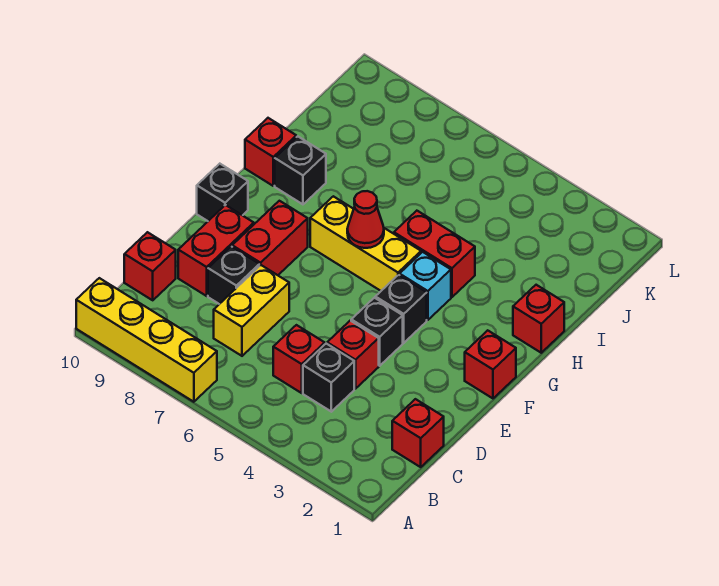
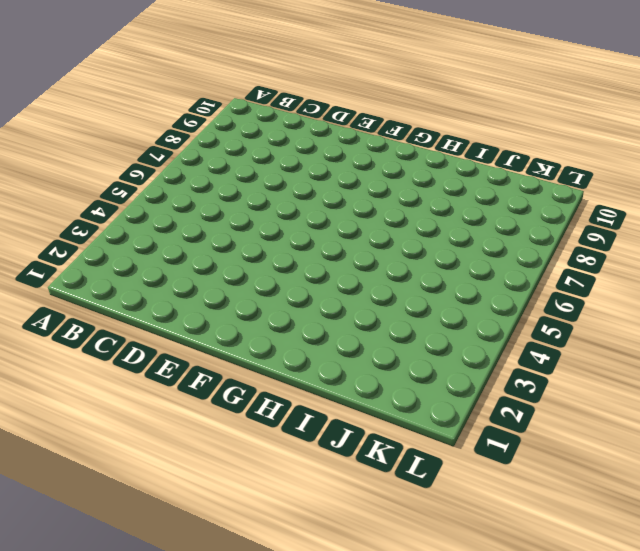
none -> yellow 1x4 brick [76,278,217,402]
none -> red 1x1 brick [392,399,444,467]
none -> black 1x1 brick [303,344,354,412]

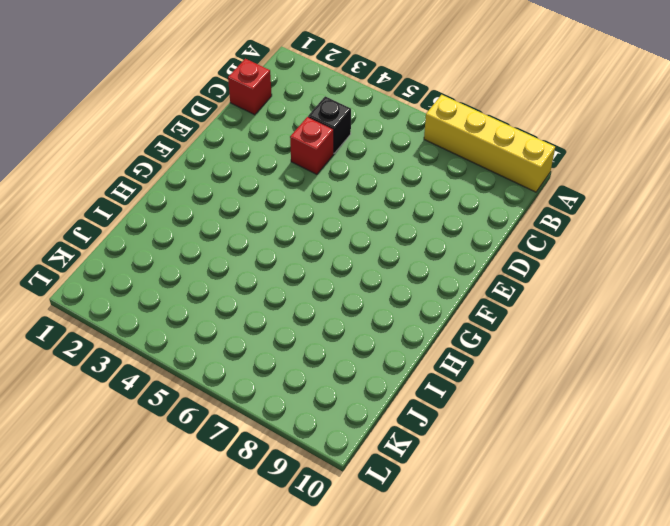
none -> red 1x1 brick [273,325,325,393]
none -> yellow 1x2 brick [214,265,289,356]
none -> red 1x1 brick [124,232,176,300]

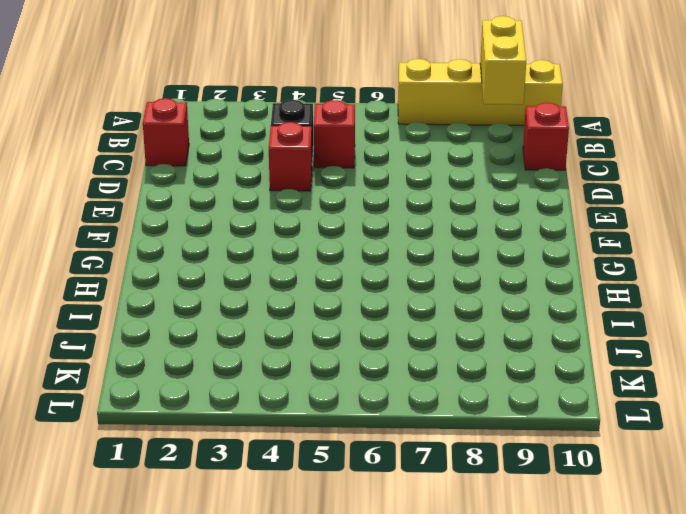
yellow 1x2 brick [480,16,526,105] -> yellow 1x2 brick moved to [214,265,289,356]
none -> black 1x1 brick [208,247,259,304]
none -> red 1x2 brick [178,205,254,296]
none -> black 1x1 brick [351,298,403,366]

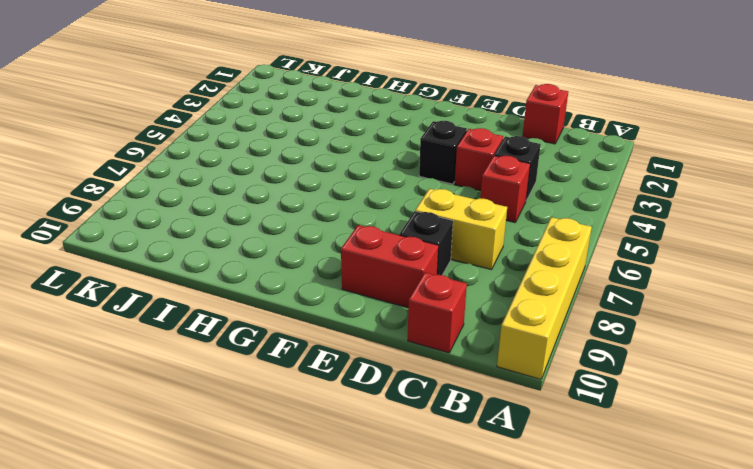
none -> red 1x2 brick [232,201,308,275]
none -> red 1x1 brick [465,330,516,398]
none -> black 1x1 brick [375,275,427,343]

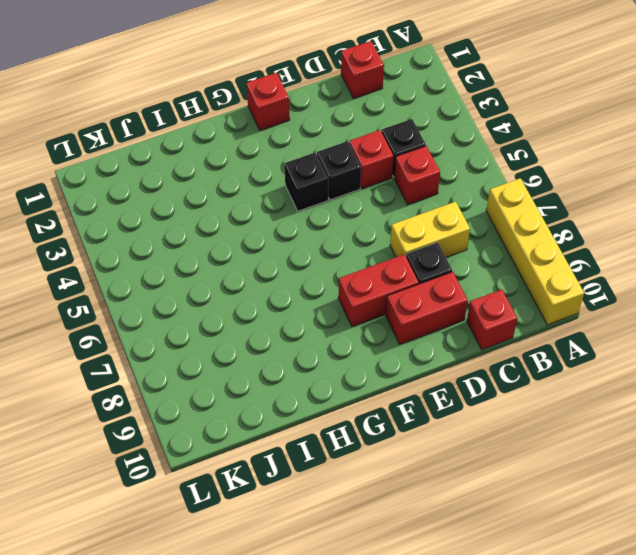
none -> black 1x1 brick [197,164,248,221]
none -> cyan 1x1 brick [400,252,451,320]
none -> yellow 1x3 brick [310,196,421,291]

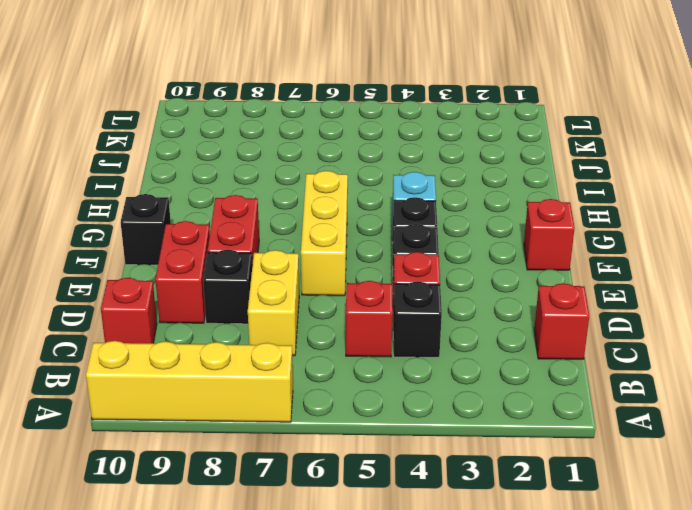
yellow 1x3 brick [301,171,348,296] -> yellow 1x3 brick turned to [310,196,421,291]
none -> red 1x1 brick [513,285,564,353]
none -> red 1x2 brick [394,211,475,297]
none -> black 1x1 brick [275,136,326,204]

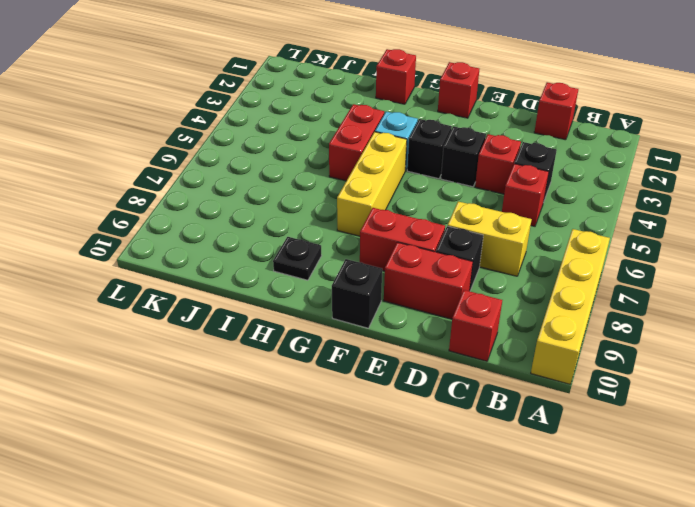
black 1x1 plate [273,237,322,280] -> black 1x1 brick [275,136,326,204]
none -> red 1x1 brick [245,118,296,186]
none -> red 1x1 cone [347,191,384,248]

